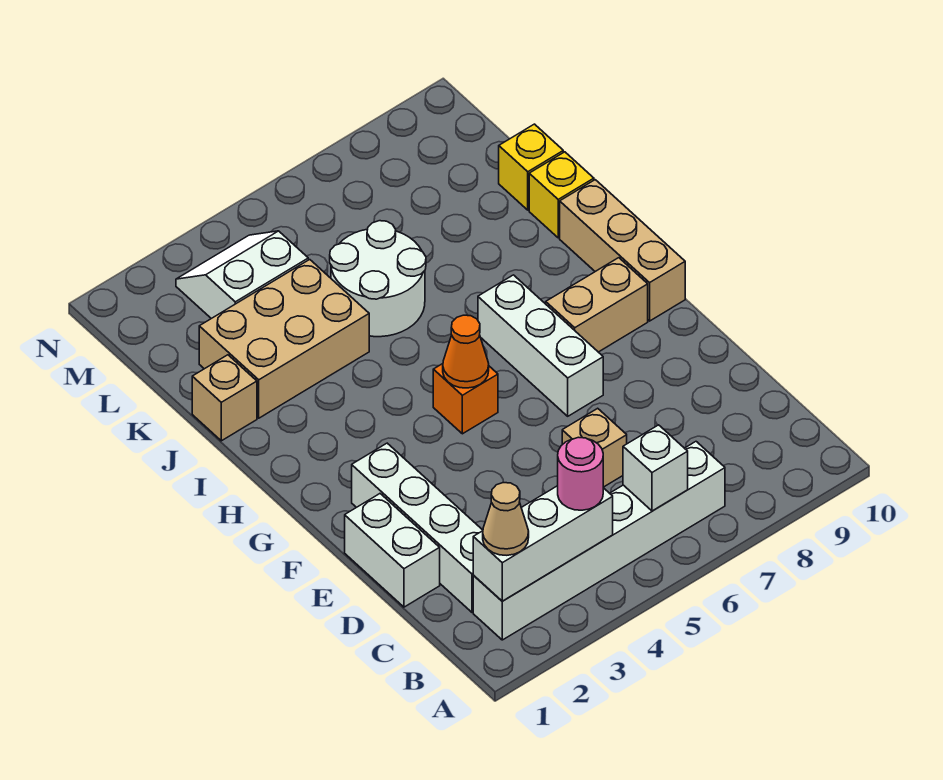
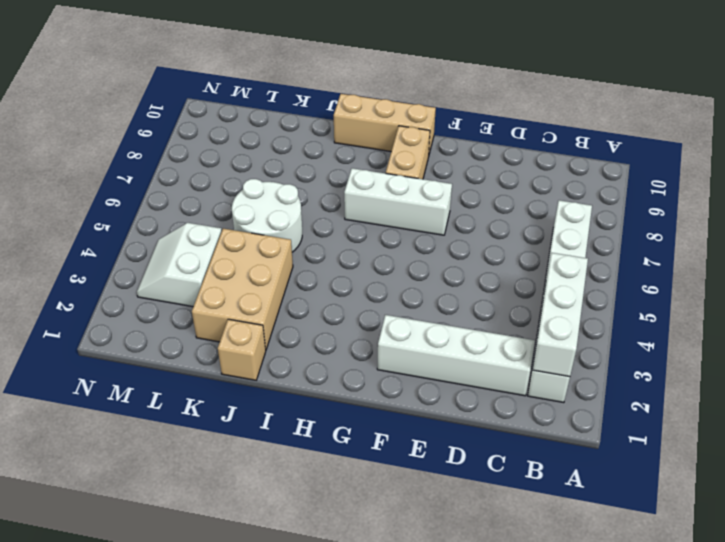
none -> white 1x2 brick [345,494,440,607]
none -> tan 1x1 brick [562,408,627,487]
none -> orange 1x1 brick [433,364,498,434]

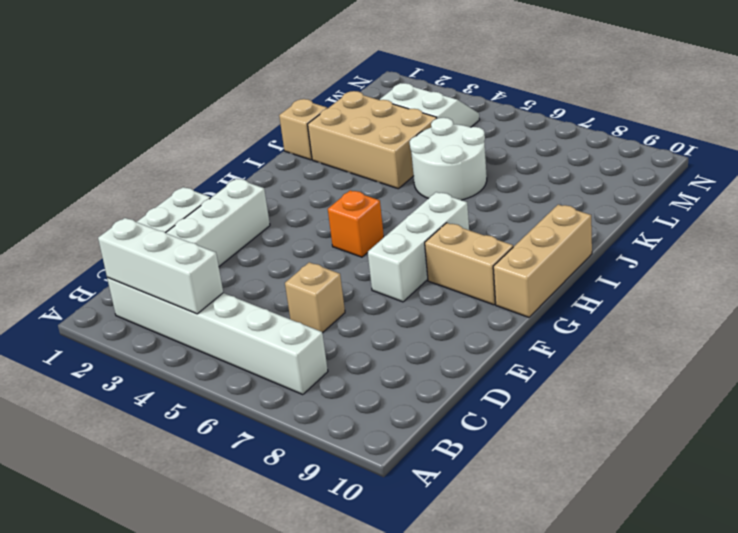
none -> yellow 1x1 brick [529,152,594,238]
none -> yellow 1x1 brick [499,124,563,210]
none -> white 1x1 brick [623,425,688,511]

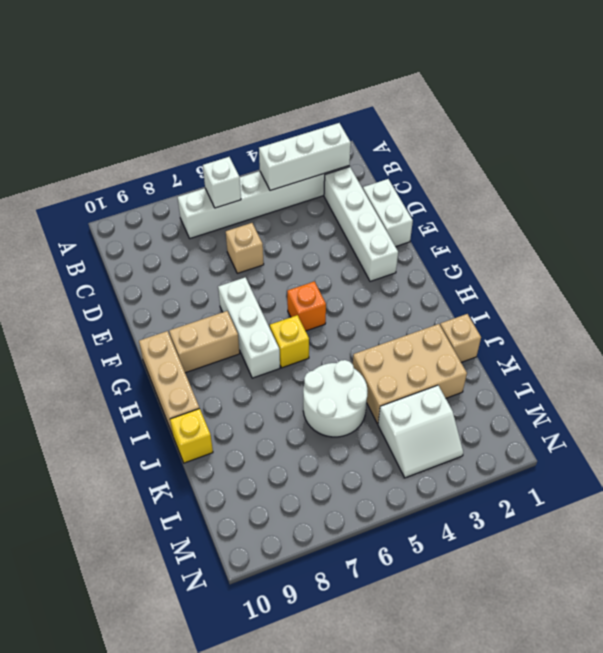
yellow 1x1 brick [270,315,309,368] -> yellow 1x1 brick moved to [499,124,563,210]
none -> orange 1x1 cone [443,315,489,388]
none -> tan 1x1 cone [483,483,529,555]
none -> pink 1x1 round brick [558,437,603,510]

